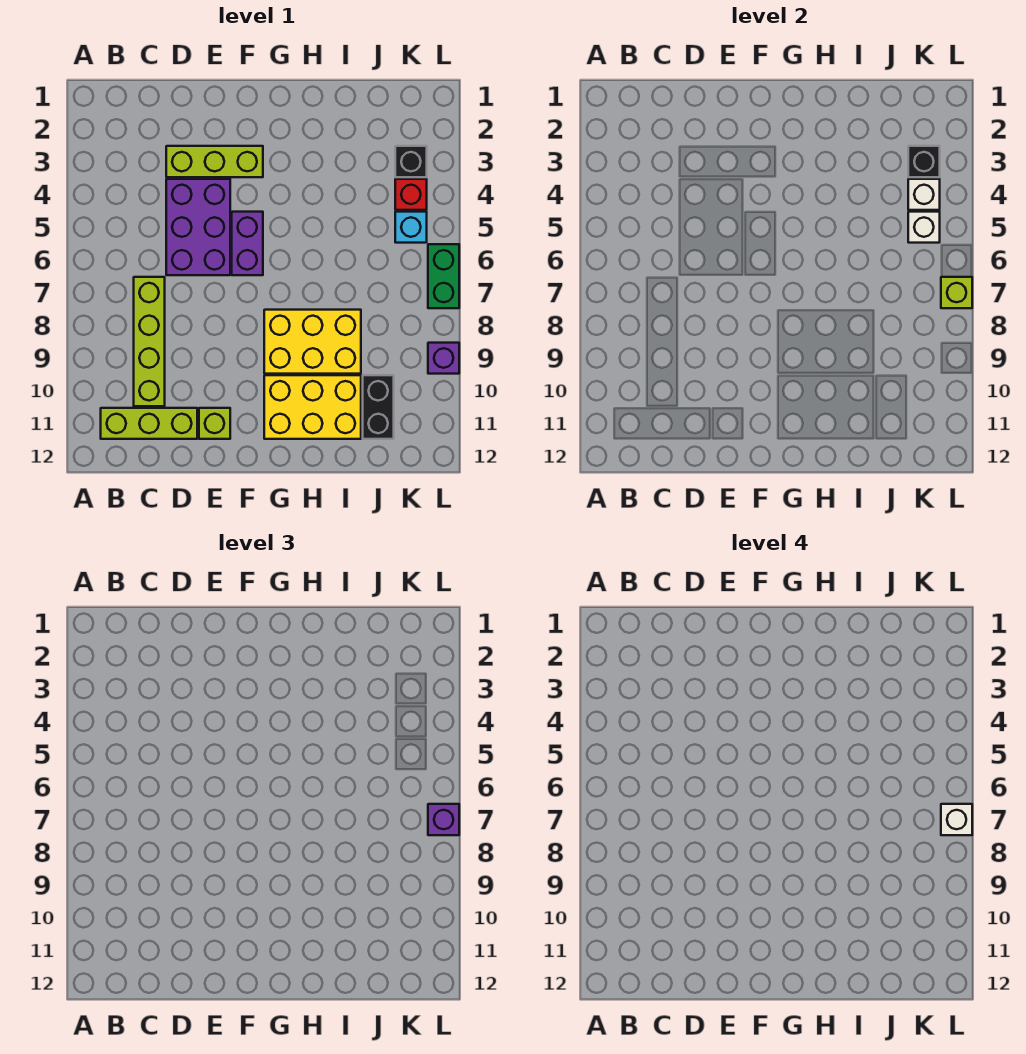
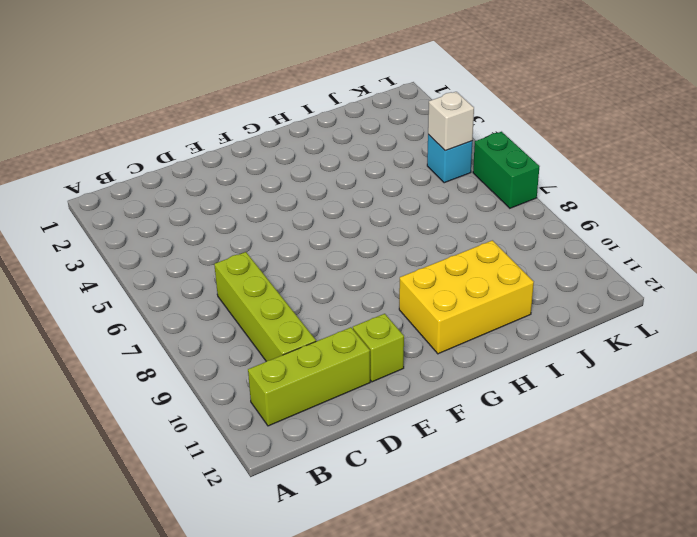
none -> lime 1x3 brick [166,146,263,177]
none -> purple 2x3 brick [166,179,230,275]
none -> purple 1x2 brick [232,212,263,275]

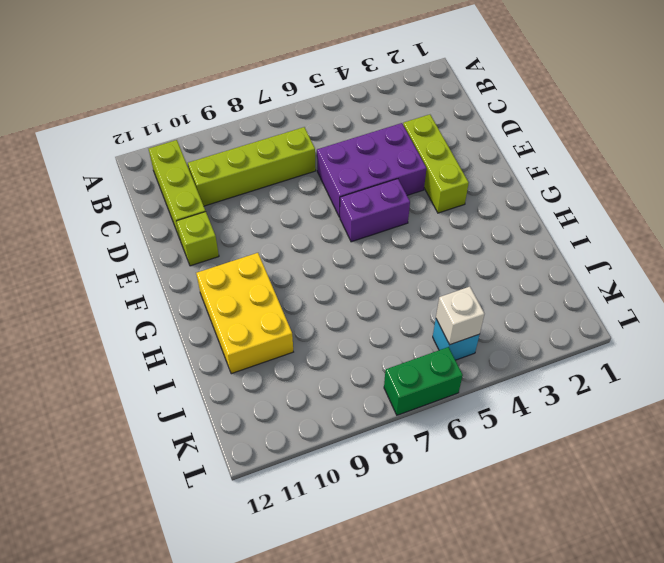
none -> yellow 2x3 brick [264,310,361,374]
none -> black 1x2 brick [363,375,394,439]
none -> black 1x1 brick [395,146,427,177]

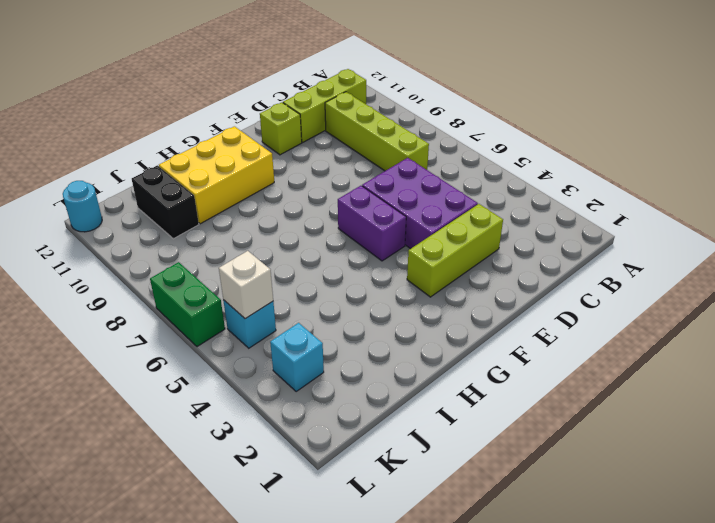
cyan 1x1 brick [270,323,324,391] -> black 1x1 brick [395,146,427,177]
cyan 1x1 round brick [63,181,102,232] -> none
none -> yellow 2x3 brick [264,310,361,374]
none -> red 1x1 brick [395,179,427,210]
none -> purple 1x1 brick [428,343,459,374]

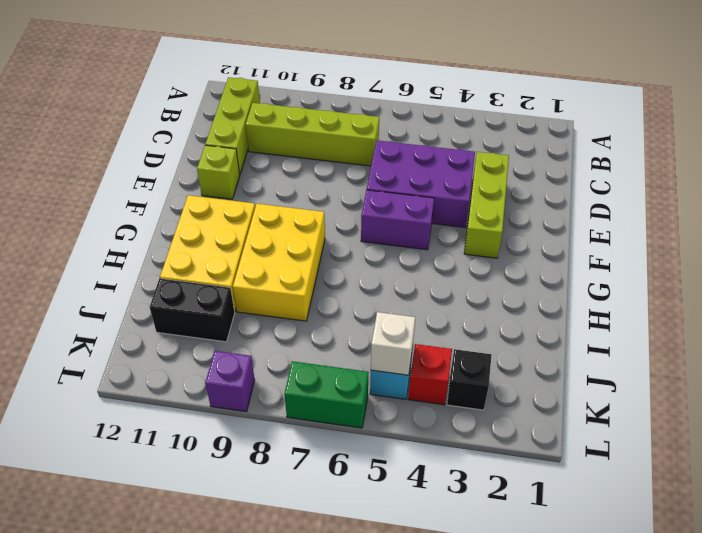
none -> black 1x1 brick [908,146,940,177]
none -> white 1x1 brick [908,179,940,210]
none -> lime 1x1 brick [941,277,972,308]

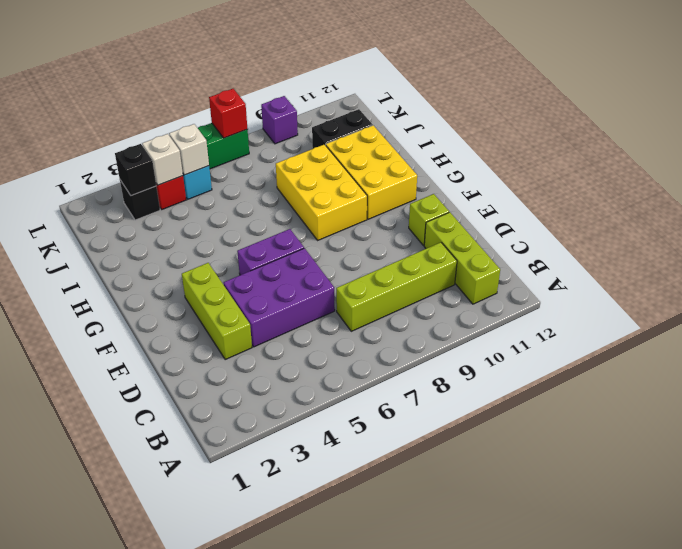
red 1x1 brick [209,89,247,138] -> lime 1x1 brick [941,277,972,308]
none -> purple 1x1 brick [428,804,459,835]
none -> white 1x1 brick [941,804,972,835]

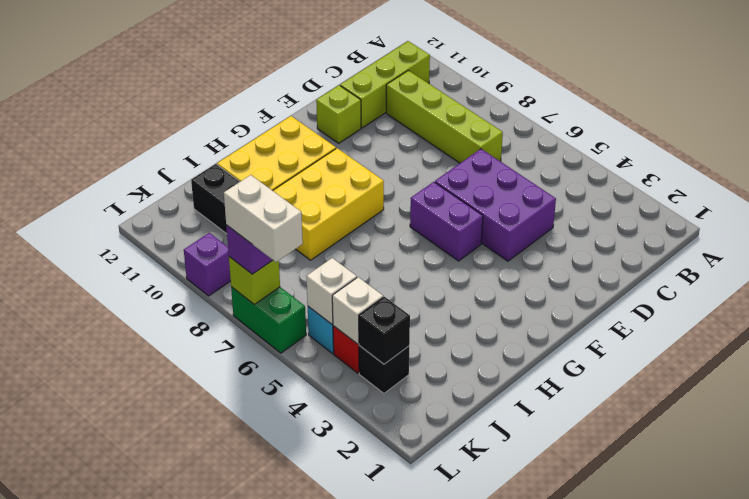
white 1x2 brick [224,175,303,262] -> white 1x1 brick [941,804,972,835]
none -> lime 1x3 brick [166,146,263,177]

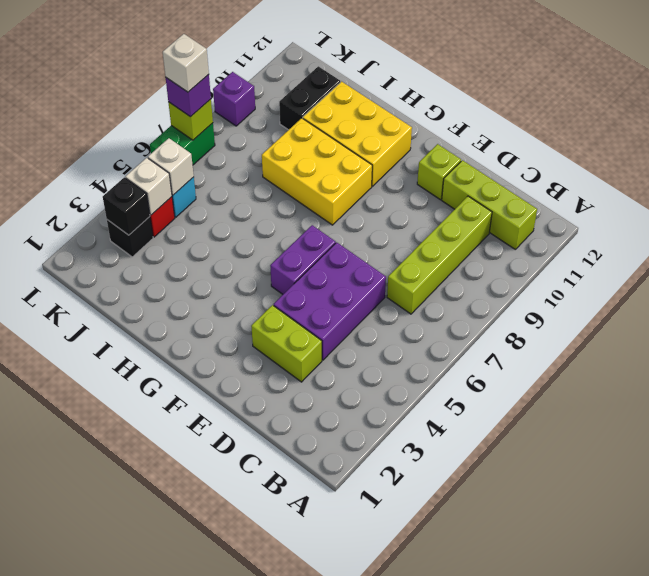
lime 1x2 brick [251,305,322,382] -> lime 1x3 brick [166,146,263,177]

